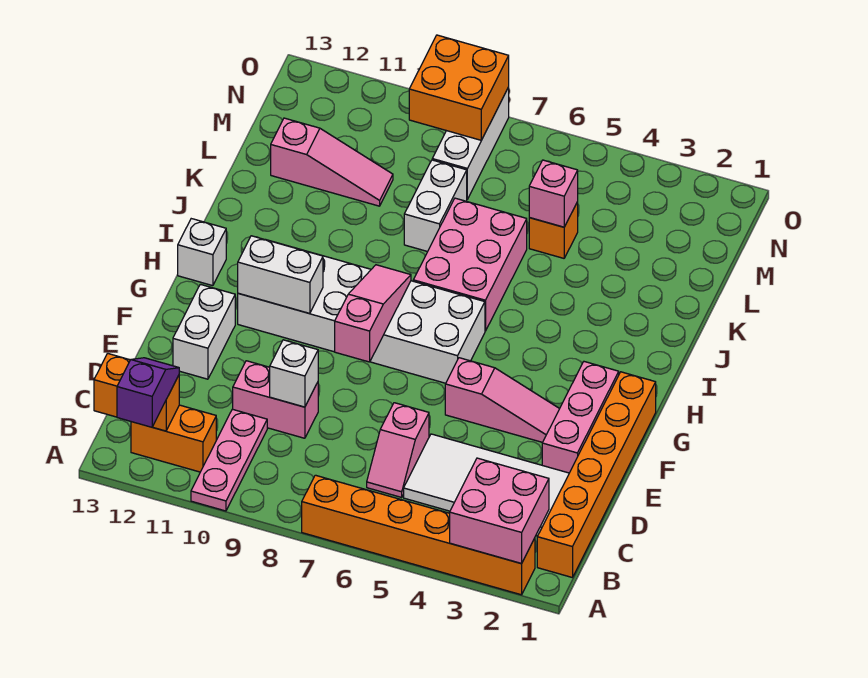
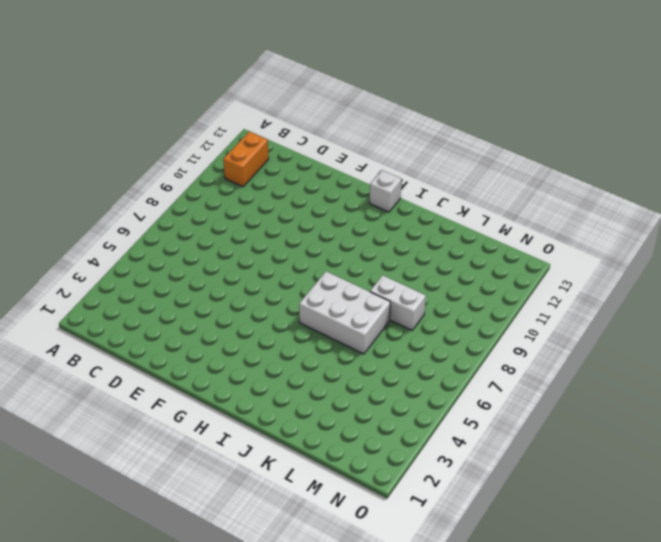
white 2x3 brick [299,271,390,354] -> pink 2x3 brick [413,198,527,331]
none -> orange 1x6 brick [302,475,535,595]
none -> pink 1x3 plate [191,409,267,511]
none -> orange 1x6 brick [537,372,656,577]

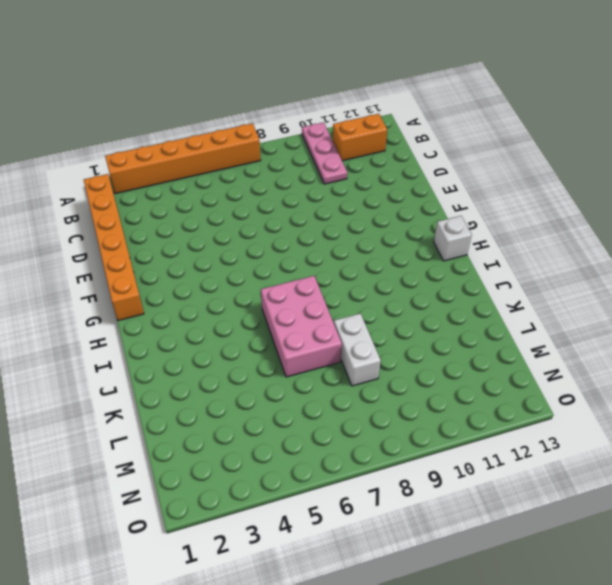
none -> white 2x4 tile [404,434,569,536]
none -> pink 1x2 slope [367,403,429,497]
none -> pink 1x2 brick [233,361,318,438]

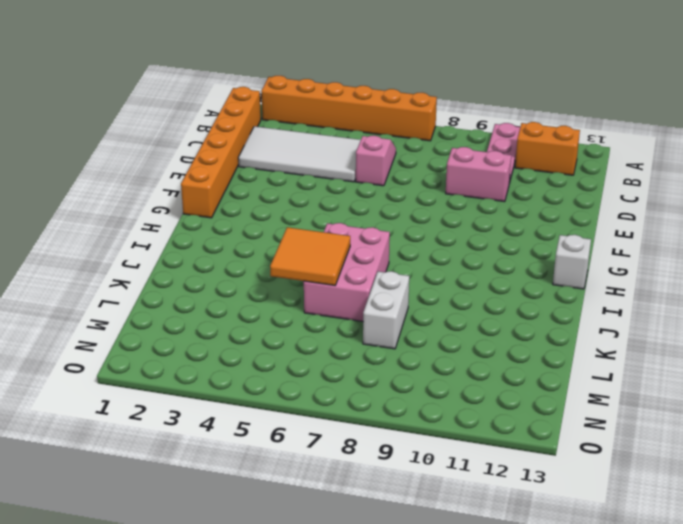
orange 2x2 tile [270,227,350,286] -> none
none -> pink 1x3 brick [542,362,619,473]
none -> white 1x2 brick [173,284,235,379]
none -> pink 1x3 slope [445,358,559,442]

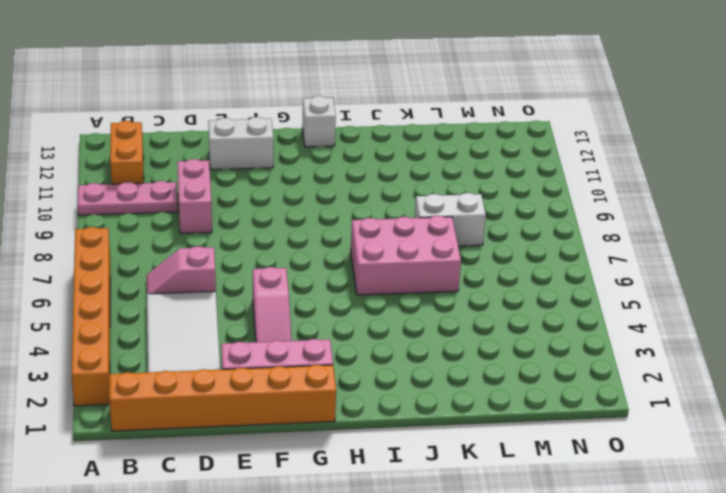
none -> white 2x6 brick [238,240,485,383]
none -> orange 1x1 brick [529,202,578,258]
none -> pink 1x3 slope [271,118,393,206]

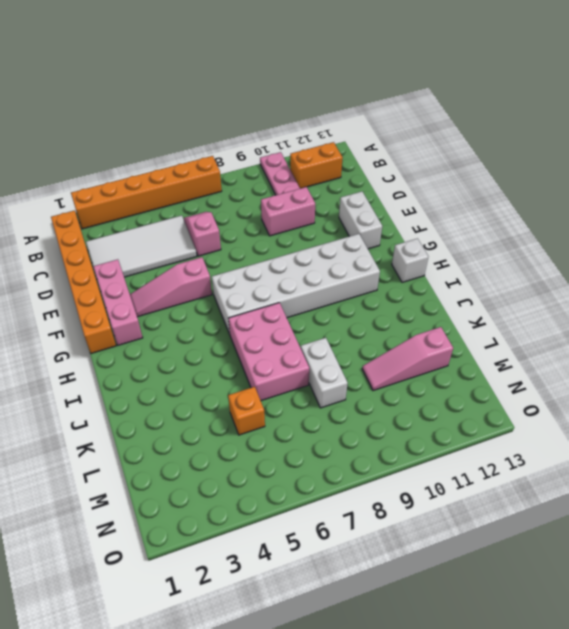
none -> white 1x3 brick [432,87,509,199]
none -> pink 2x2 brick [450,458,549,564]
none -> orange 1x2 brick [94,353,179,431]

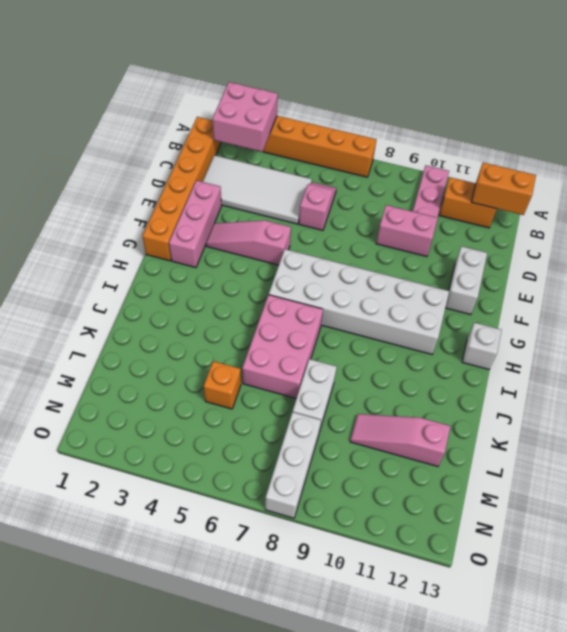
none -> white 1x1 brick [270,340,318,407]
none -> pink 1x3 slope [335,265,411,362]
none -> white 1x2 brick [238,236,323,314]

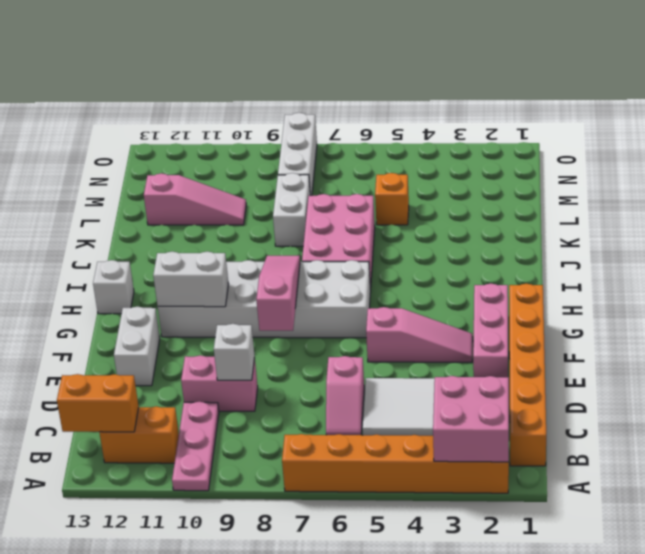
none -> pink 1x1 brick [529,160,578,227]
none -> orange 2x2 brick [409,35,509,140]
none -> purple 1x2 slope [117,358,179,427]

